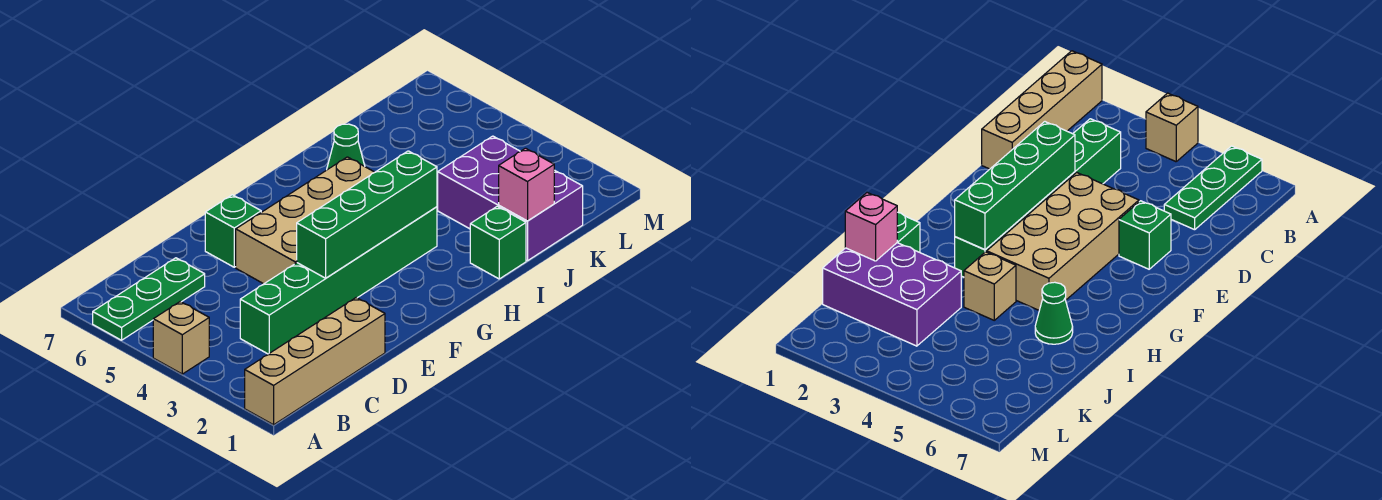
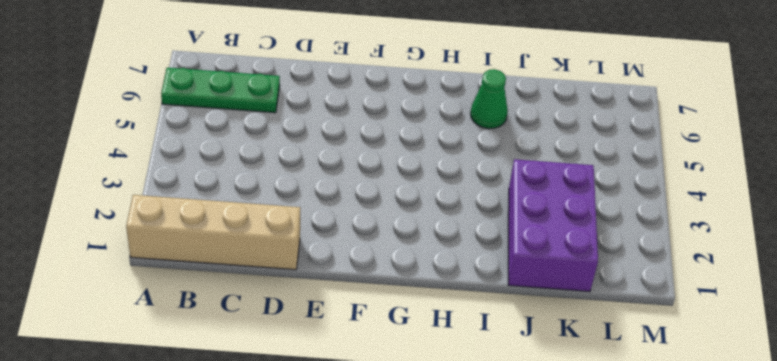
none -> tan 1x1 brick [153,302,209,374]
none -> green 1x6 brick [240,207,437,354]
none -> tan 2x4 brick [236,157,375,284]

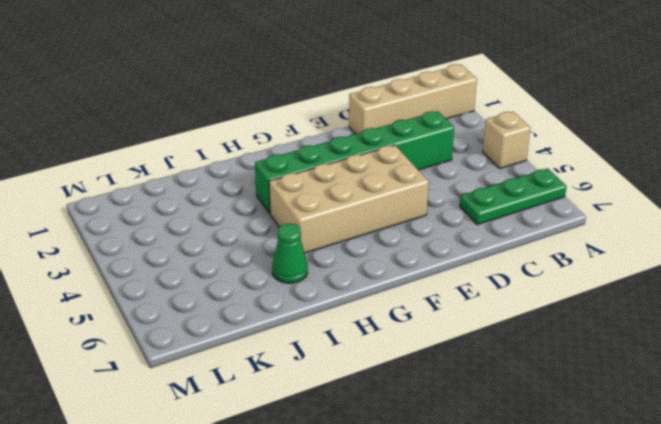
none -> green 1x1 brick [205,195,261,267]
none -> green 1x1 brick [470,206,526,279]
none -> tan 1x1 brick [964,252,1016,320]

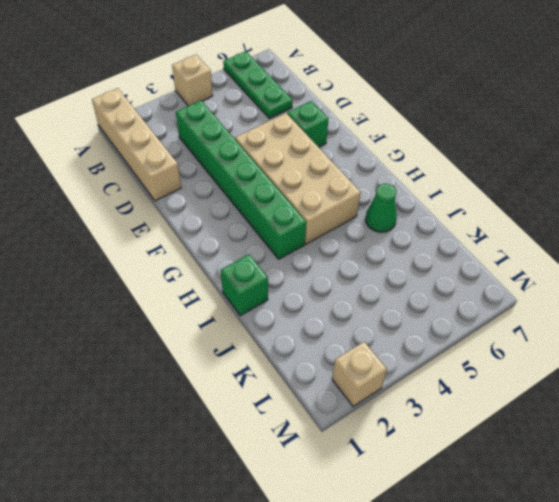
tan 1x1 brick [332,342,387,406] -> tan 1x1 brick moved to [964,252,1016,320]
none -> purple 2x3 brick [438,136,583,261]
none -> green 1x4 brick [297,151,437,278]
none -> pink 1x1 brick [499,148,554,221]

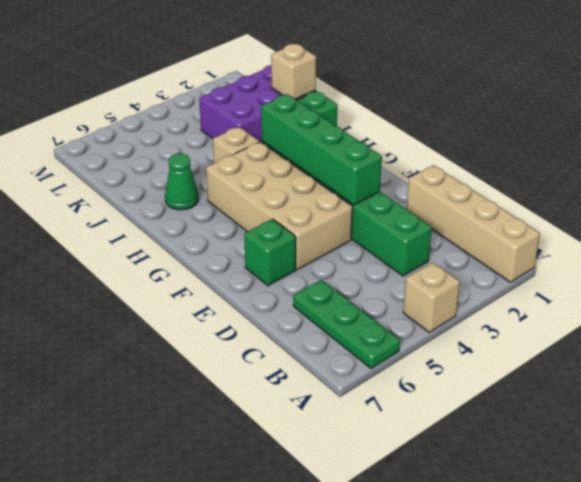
tan 1x1 brick [271,44,316,99] -> pink 1x1 brick [499,148,554,221]

